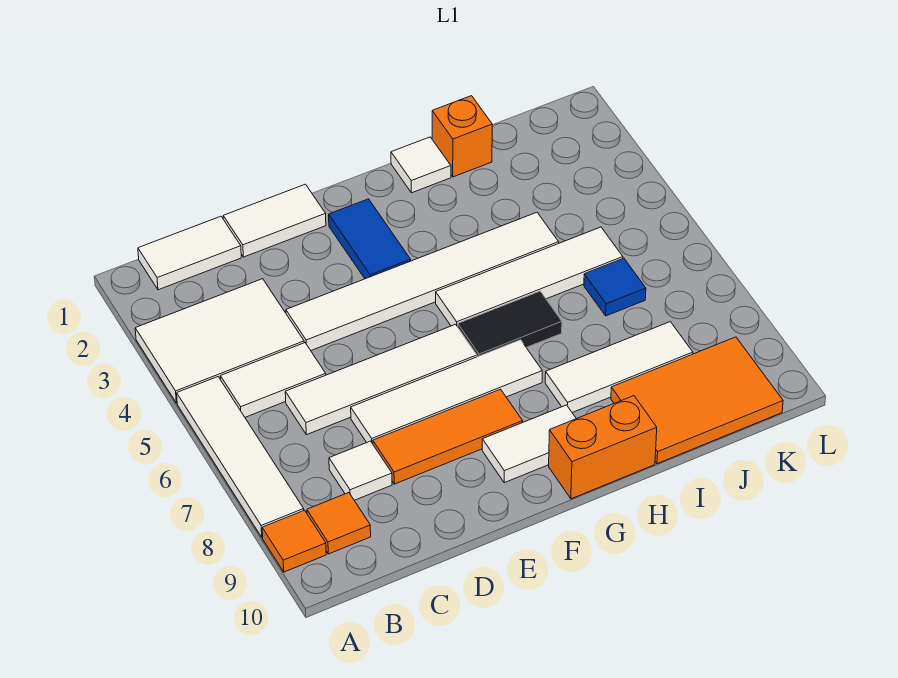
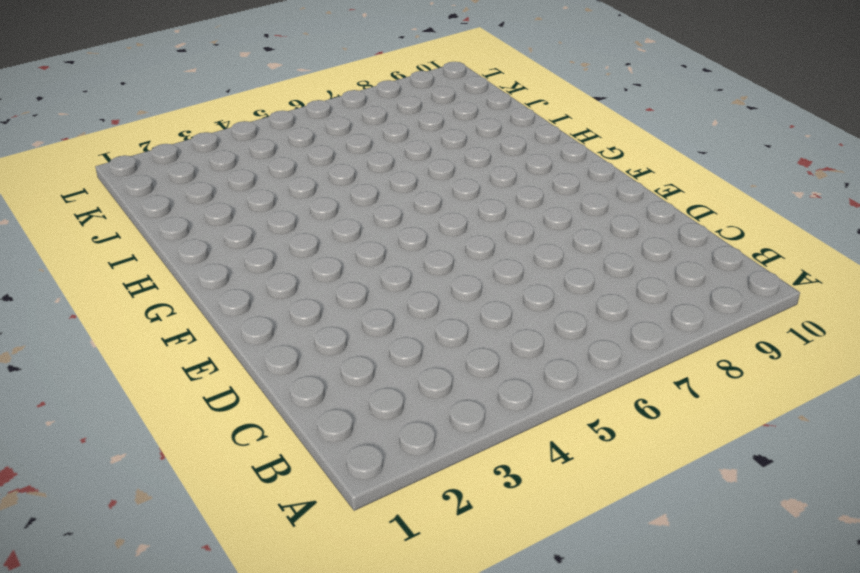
none -> white 2x3 tile [135,279,304,403]
none -> white 1x4 tile [177,377,304,537]
none -> orange 1x1 tile [262,510,326,572]

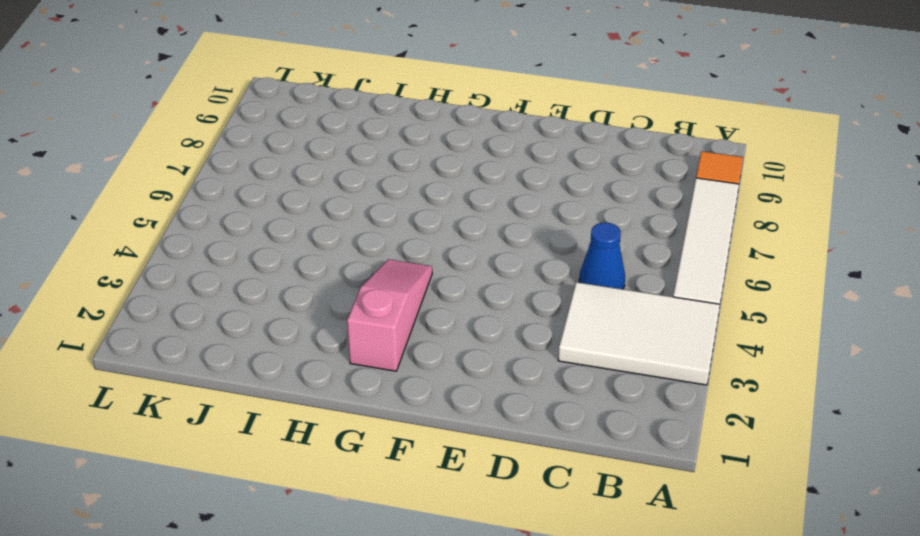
blue 1x1 cone [579,222,625,289] -> white 1x2 tile [220,343,326,417]
pink 1x3 slope [347,259,432,371] -> white 1x6 tile [286,212,559,350]
none -> white 1x2 tile [138,216,241,290]
none -> orange 1x1 tile [307,493,371,554]
none -> white 1x4 tile [285,324,477,435]

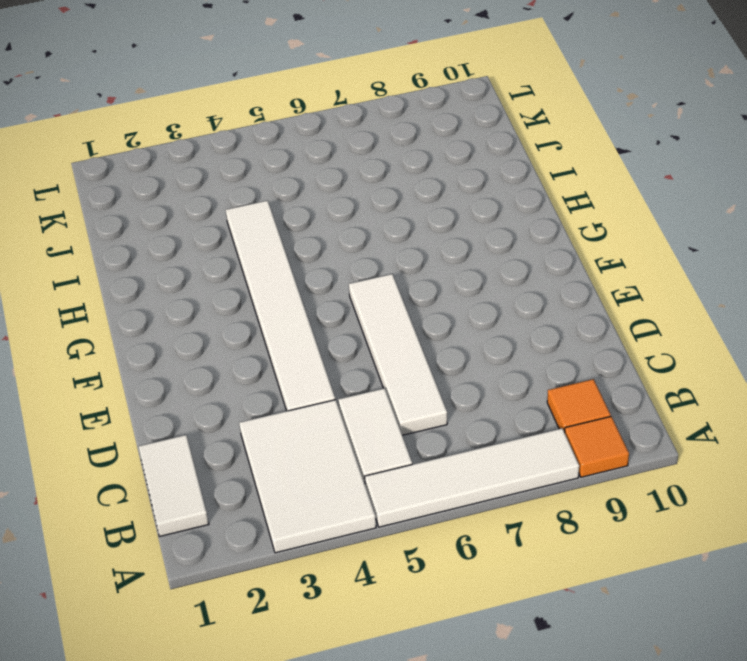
none -> white 1x1 tile [329,441,392,500]
none -> white 1x2 tile [223,184,326,257]
none -> white 1x4 tile [351,340,542,444]

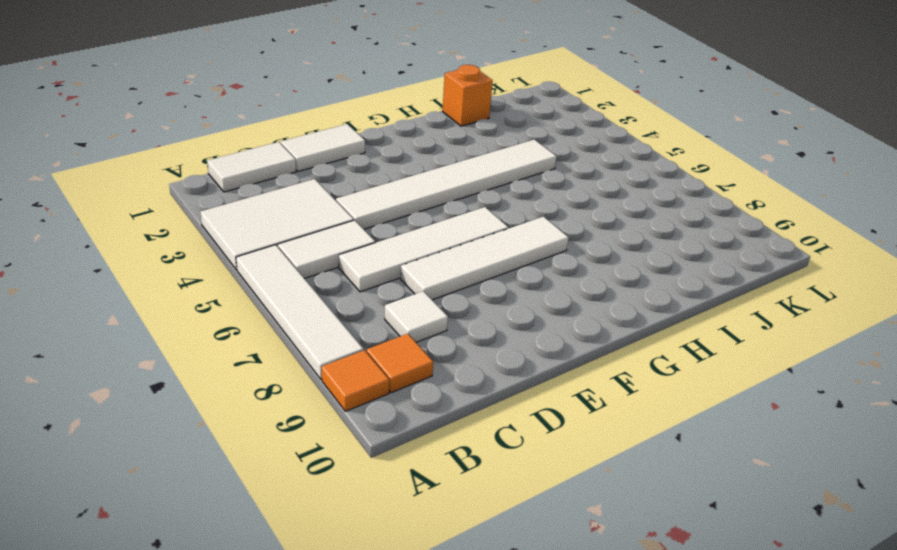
none -> orange 1x3 tile [373,389,523,484]
none -> blue 1x2 tile [329,199,411,279]
none -> white 1x2 tile [482,405,576,483]

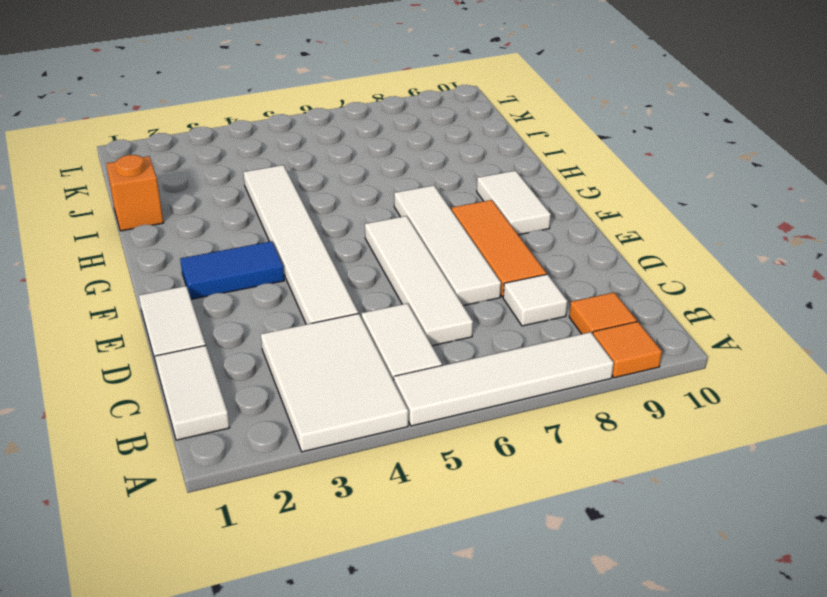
none -> white 1x4 tile [436,227,623,327]
none -> black 1x2 tile [458,291,562,357]
none -> orange 1x2 brick [549,396,657,499]

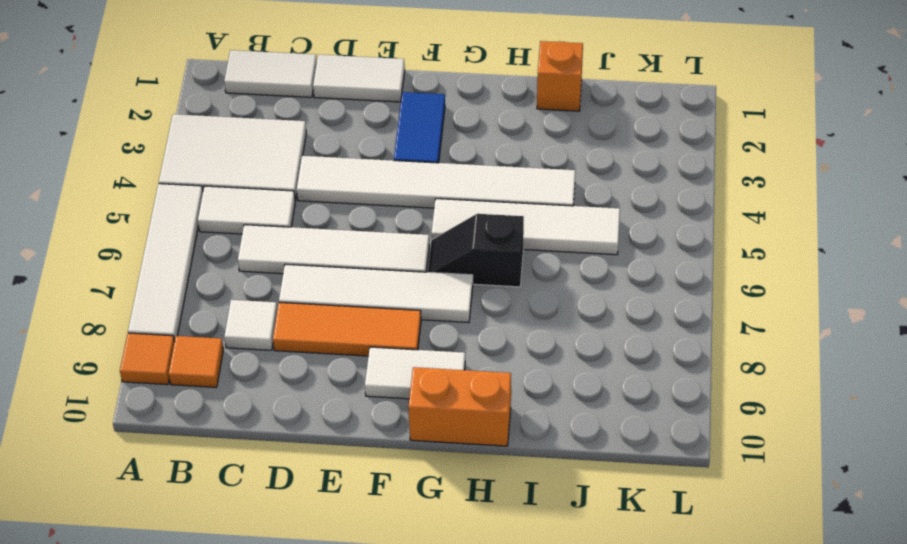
black 1x2 slope [428,214,524,287] -> black 1x2 tile [458,291,562,357]
none -> white 1x1 tile [391,137,451,193]
none -> white 1x3 tile [545,322,693,413]
none -> orange 2x3 tile [611,337,783,464]

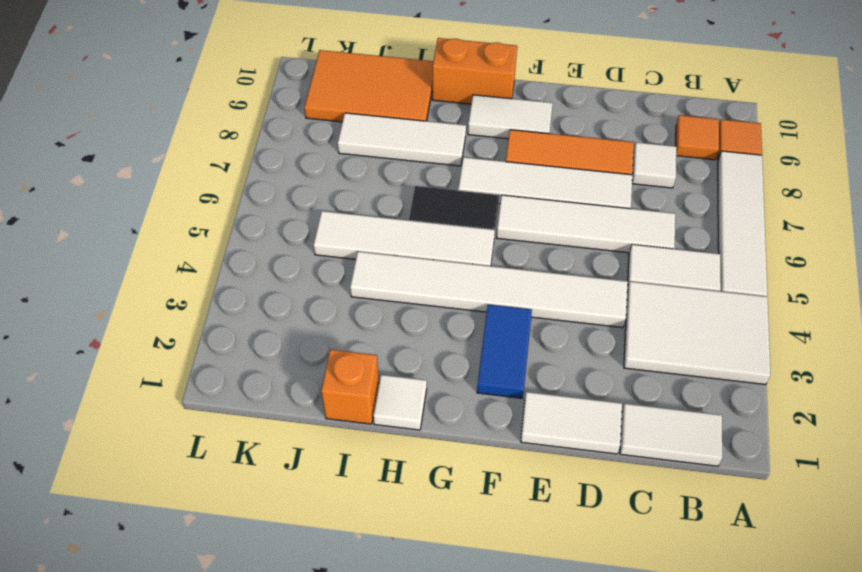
none -> blue 1x1 tile [584,258,646,316]

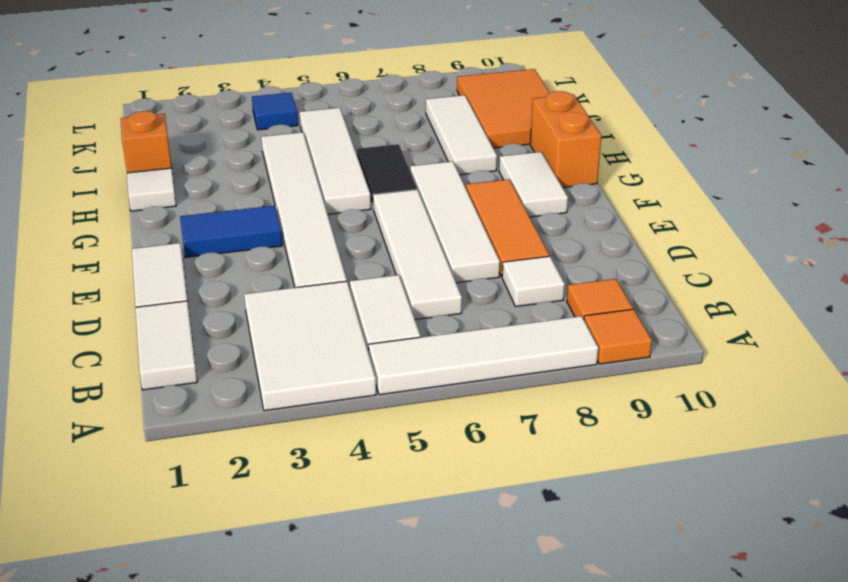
blue 1x1 tile [252,93,298,130] -> blue 1x1 tile moved to [584,258,646,316]

